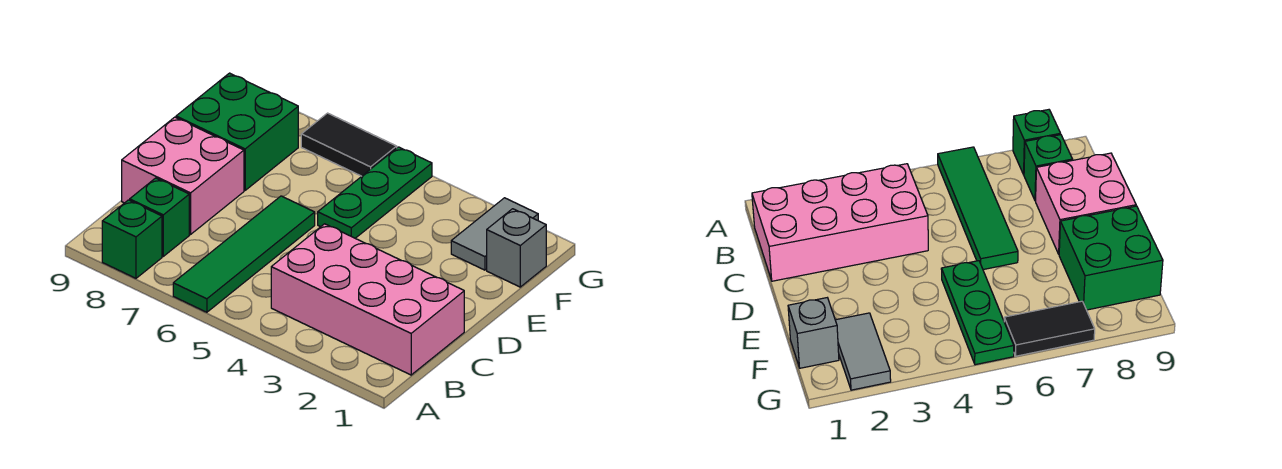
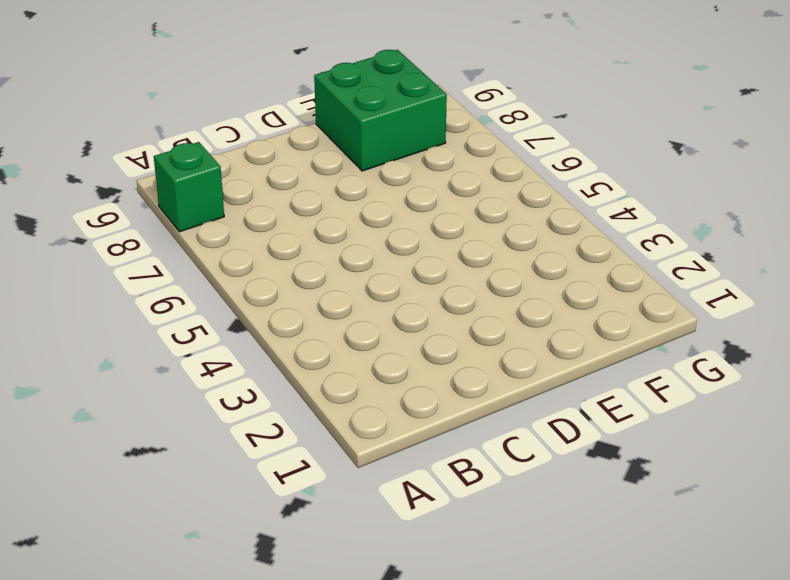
none -> green 1x4 tile [173,196,315,312]
none -> pink 2x4 brick [271,224,464,375]

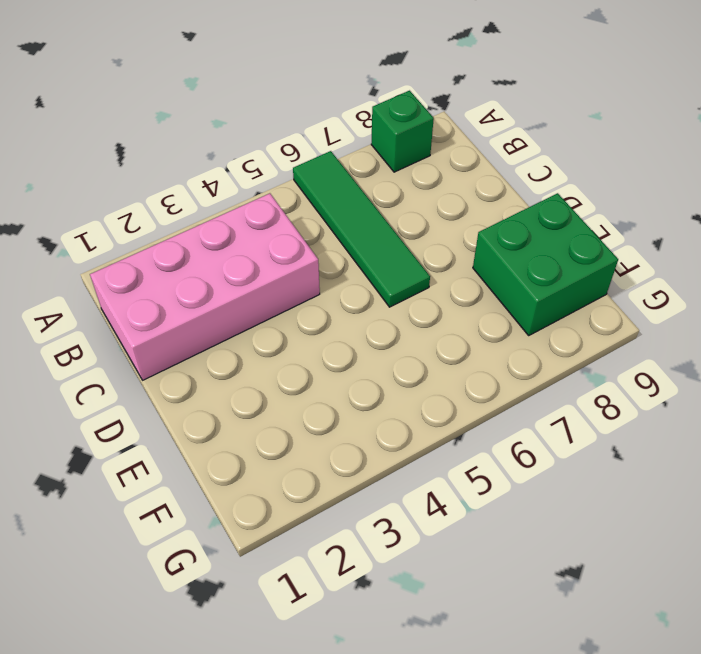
none -> green 1x1 brick [130,178,189,256]
none -> pink 2x2 brick [122,117,244,234]

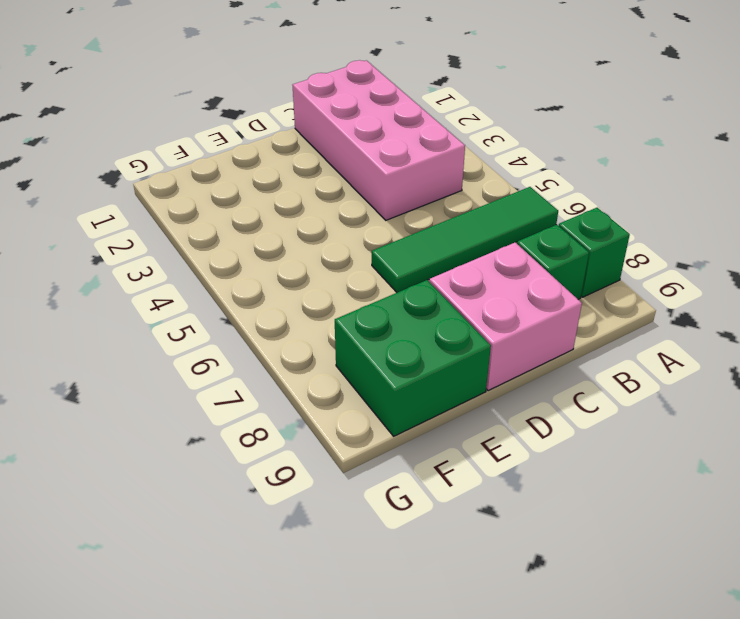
none -> green 1x3 plate [318,147,432,238]
none -> grey 1x1 brick [487,209,546,287]

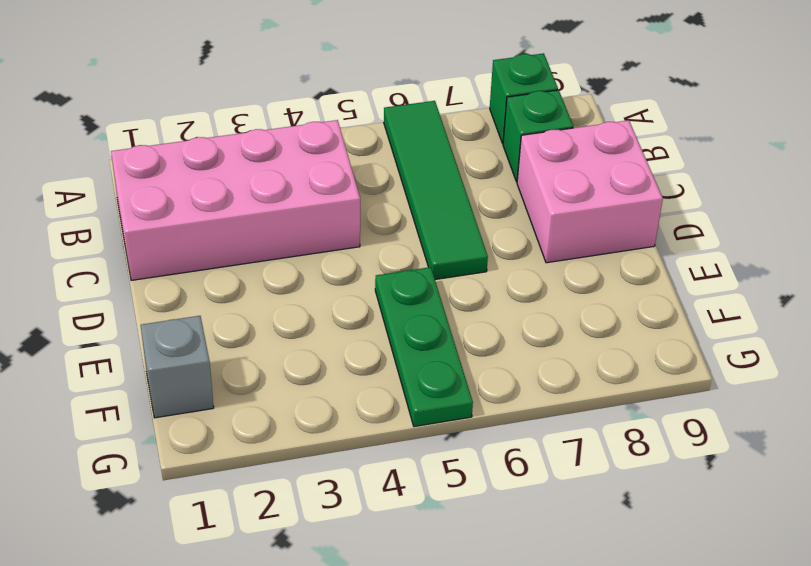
none -> green 2x2 brick [176,73,298,190]
none -> grey 1x2 tile [451,198,538,270]

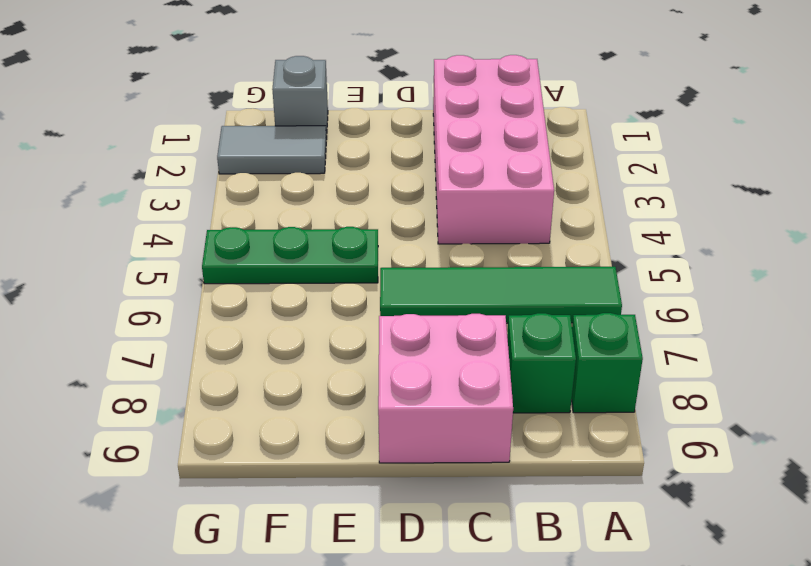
none -> green 2x2 brick [176,73,298,190]
none -> black 1x2 tile [301,113,397,176]

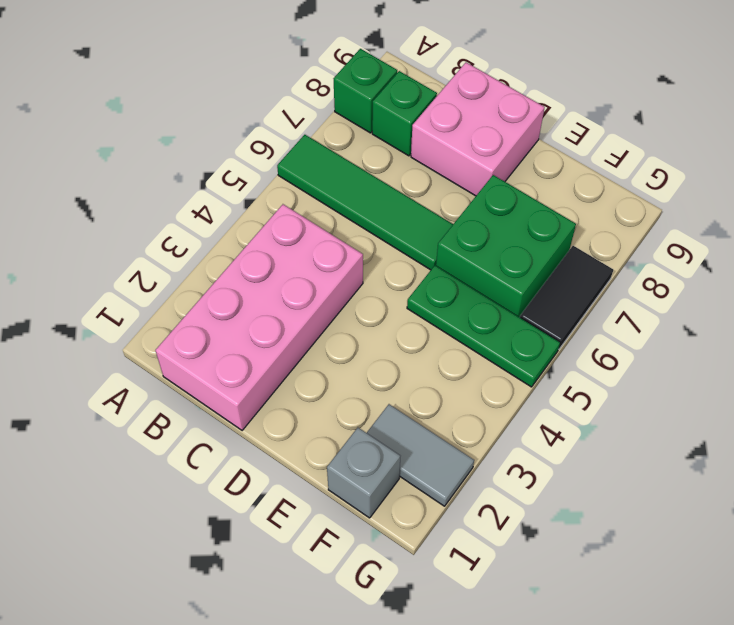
green 2x2 brick [436,175,576,318] -> green 2x2 brick moved to [176,73,298,190]

